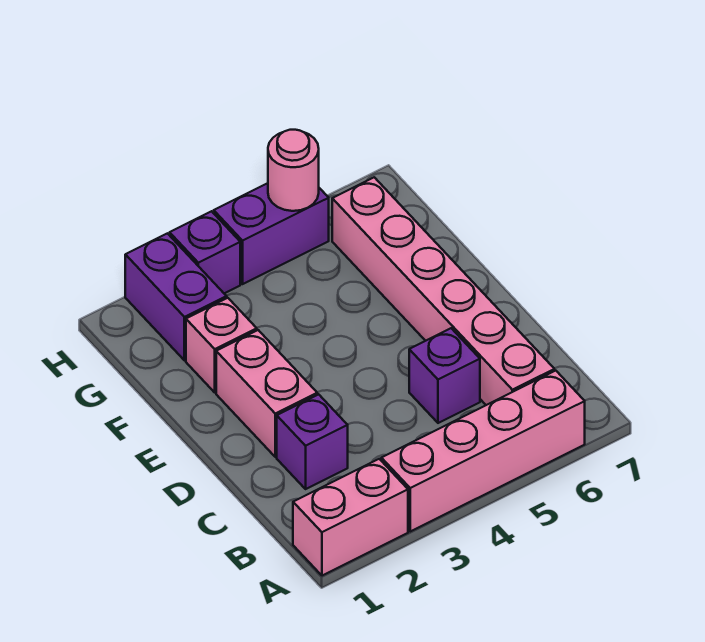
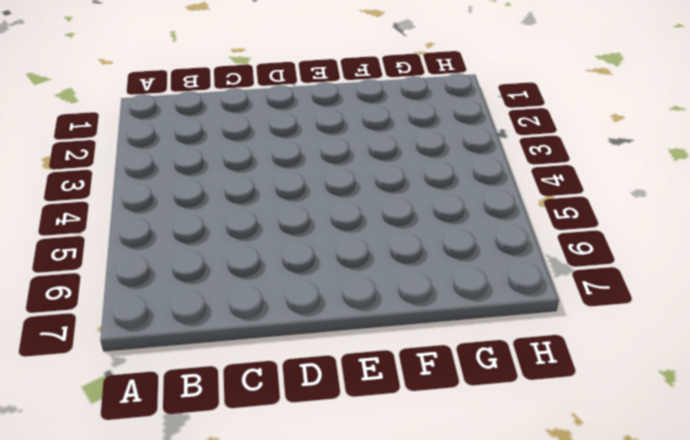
none -> pink 1x2 brick [293,459,408,576]
none -> pink 1x4 brick [381,371,585,531]

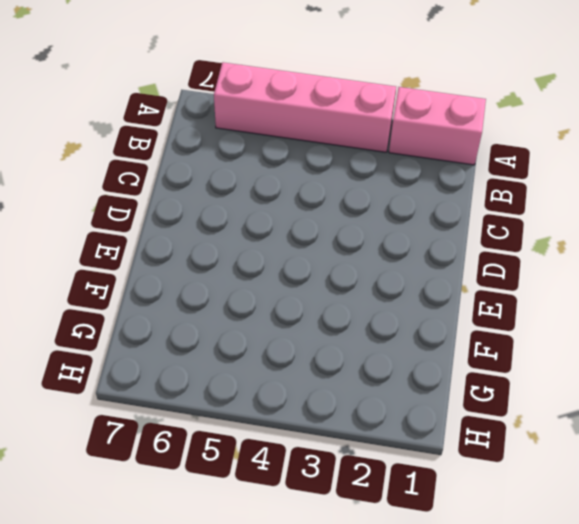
none -> pink 1x6 brick [332,177,554,405]
none -> purple 1x1 brick [277,394,348,489]

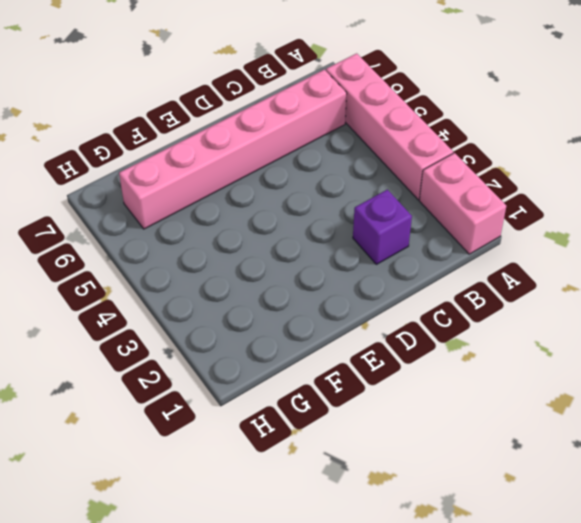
none -> purple 1x1 brick [409,328,480,423]
none -> pink 1x2 brick [216,330,317,457]

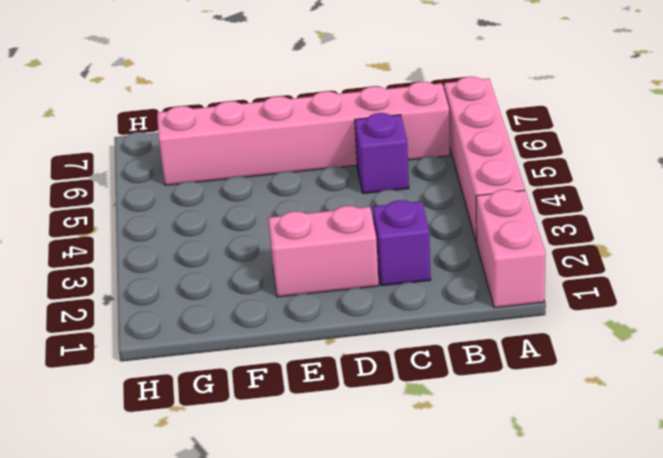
none -> pink 1x1 brick [186,298,257,392]
none -> purple 1x2 brick [125,233,227,360]

